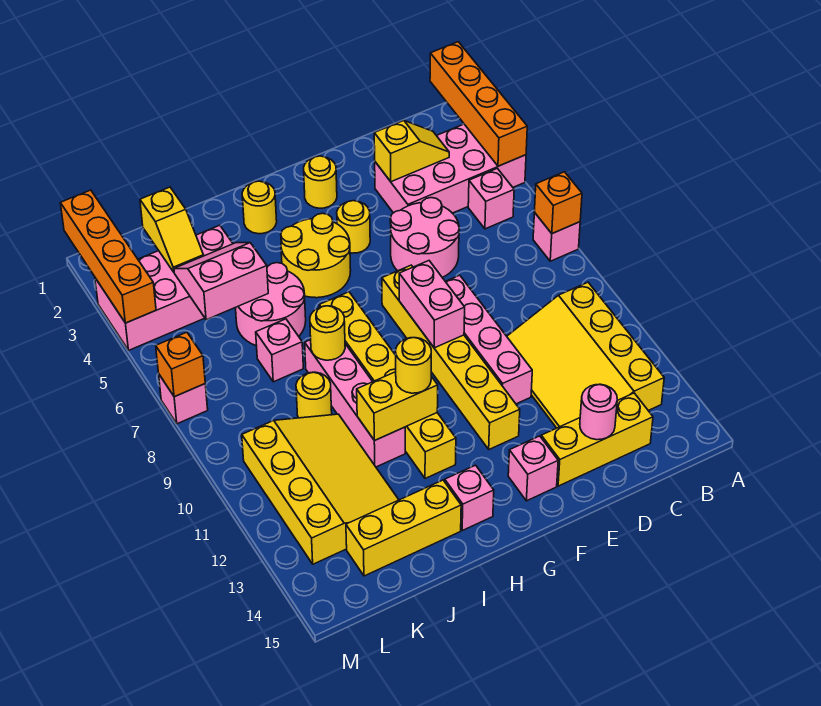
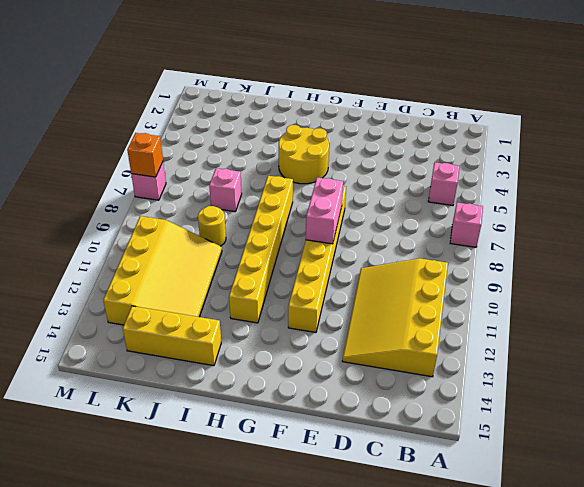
none -> pink 2x4 brick [375,124,526,213]
none -> yellow 1x3 brick [541,393,653,486]
none -> pink 2x2 round brick [390,198,460,277]
none -> pink 1x4 brick [445,275,532,404]

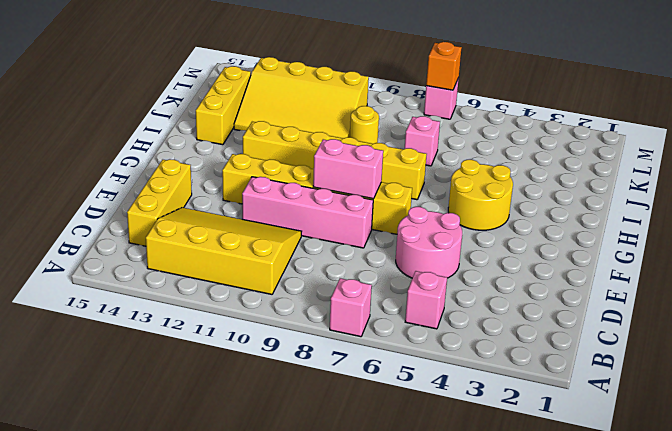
none -> pink 2x4 brick [375,124,526,213]
none -> yellow 1x1 round brick [304,156,337,208]
none -> yellow 1x1 round brick [337,201,370,253]
none -> pink 1x1 brick [508,436,558,501]

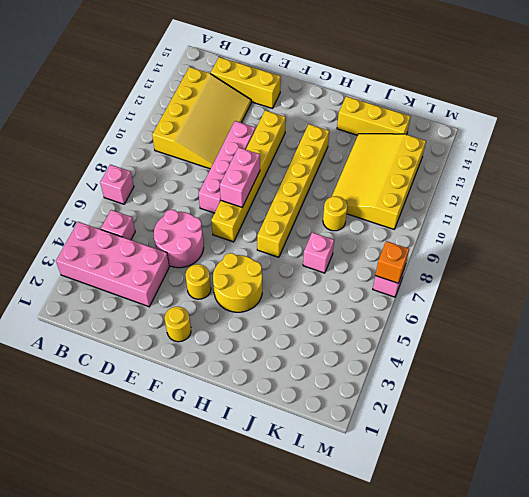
none -> pink 1x1 brick [508,436,558,501]
none -> yellow 1x1 round brick [242,181,277,234]
none -> pink 1x1 brick [445,465,494,530]
none -> pink 2x2 round brick [235,263,306,346]

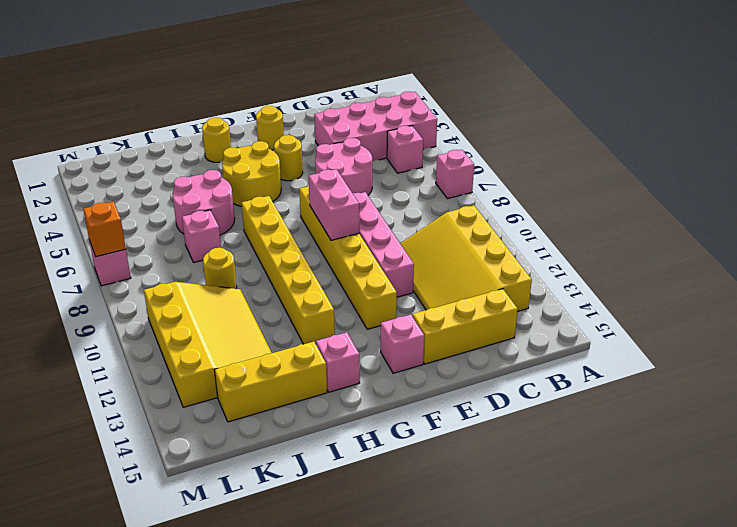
none -> pink 1x4 brick [305,340,405,467]
none -> pink 2x4 brick [95,225,233,350]
none -> orange 1x4 brick [430,42,527,166]
none -> orange 1x1 brick [535,172,582,234]

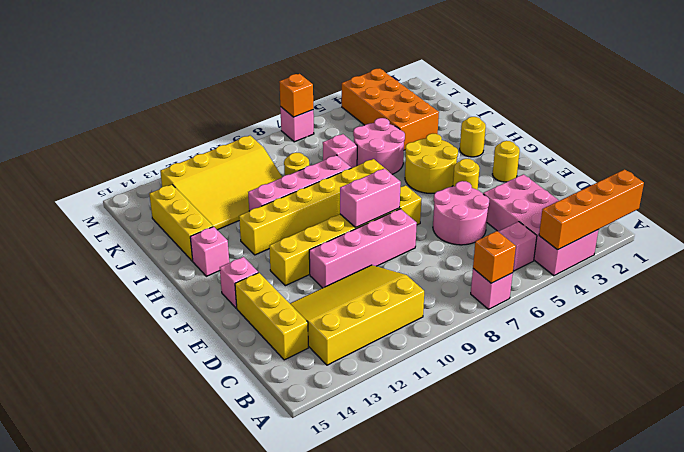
orange 2x4 brick [342,68,439,150] -> pink 2x4 brick [95,225,233,350]
none -> yellow 1x2 slope [374,121,449,182]
none -> pink 1x1 round brick [580,384,617,440]
none -> yellow 1x2 brick [357,372,438,441]
none -> yellow 1x1 round brick [310,306,345,360]

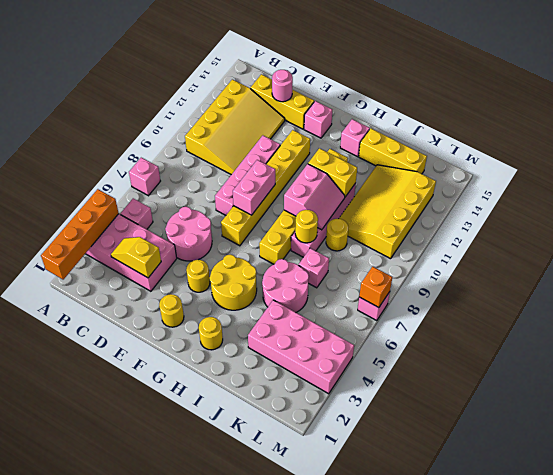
pink 2x2 slope [284,164,345,230] -> pink 2x2 slope turned to [174,243,268,320]
none -> orange 1x1 brick [535,172,582,234]
none -> yellow 1x2 slope [140,187,204,272]
none -> orange 1x4 brick [60,190,156,323]
none -> yellow 1x1 round brick [395,338,431,393]

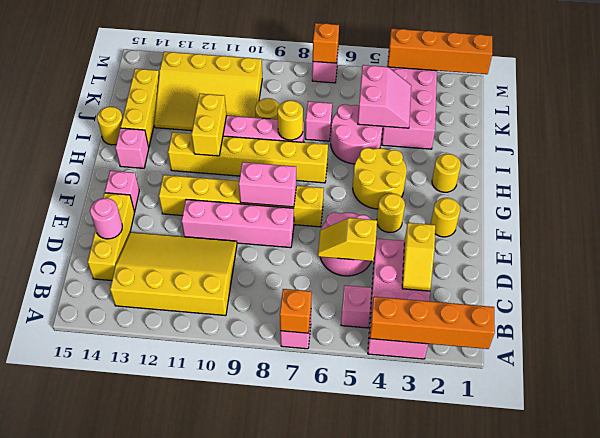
yellow 1x2 slope [318,218,377,261] -> yellow 1x2 slope moved to [140,187,204,272]
yellow 1x1 round brick [97,107,123,145] -> yellow 1x1 round brick moved to [395,338,431,393]

